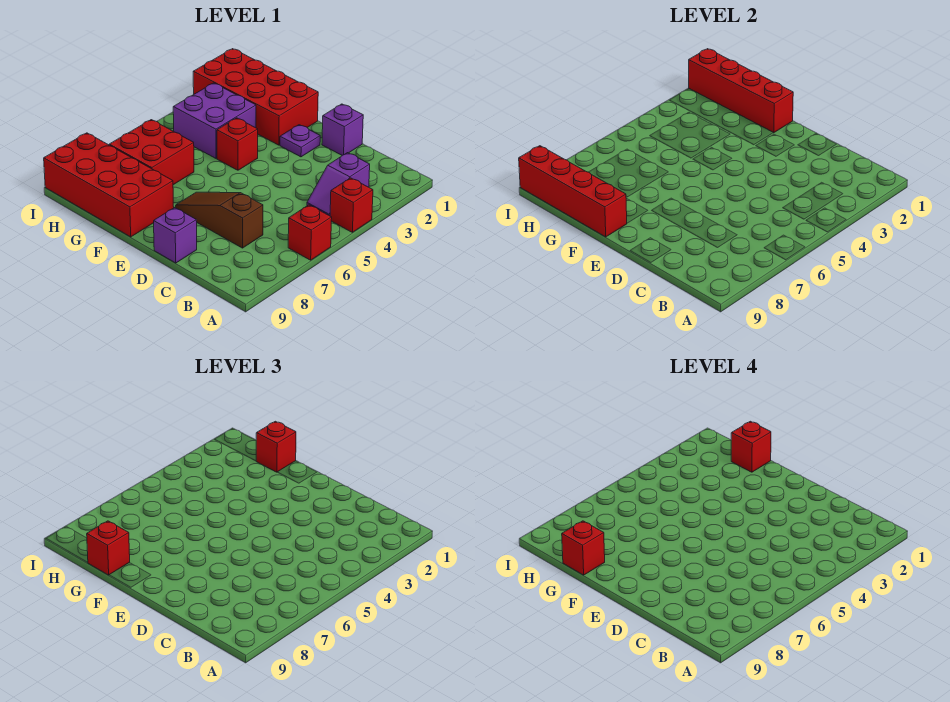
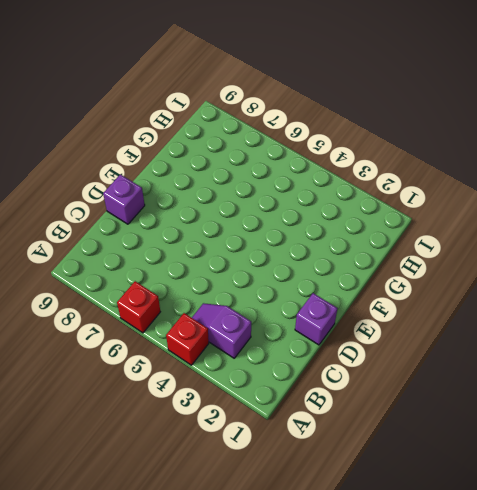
none -> brown 1x3 slope [176,192,263,248]
none -> purple 1x1 plate [280,125,320,157]
none -> red 2x4 brick [193,49,318,145]

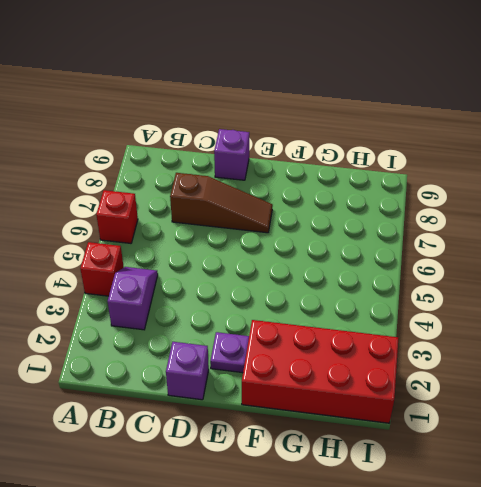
none -> red 1x1 brick [217,118,258,170]
none -> red 2x4 brick [44,133,174,237]
none -> purple 2x2 brick [173,83,256,158]

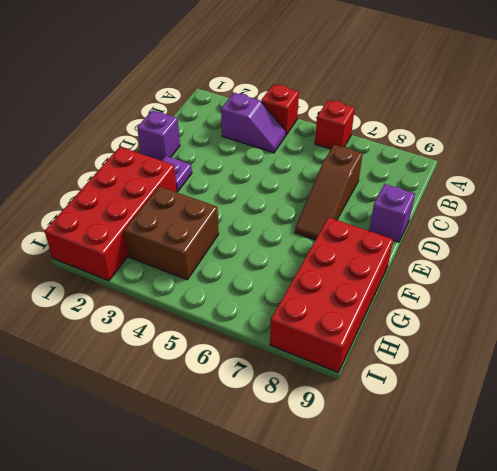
brown 2x2 brick [124,186,219,280] -> purple 2x2 brick [173,83,256,158]
none -> red 1x1 brick [217,118,258,170]
none -> red 2x2 brick [109,120,194,185]
none -> red 1x4 brick [689,49,793,133]

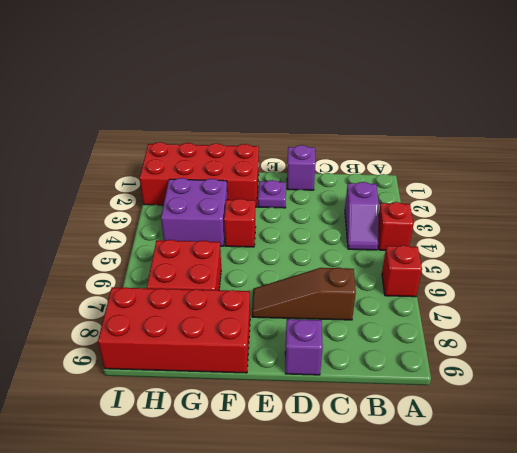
none -> red 1x4 brick [689,49,793,133]
none -> red 1x4 brick [519,146,627,237]
none -> red 1x1 brick [256,421,296,472]

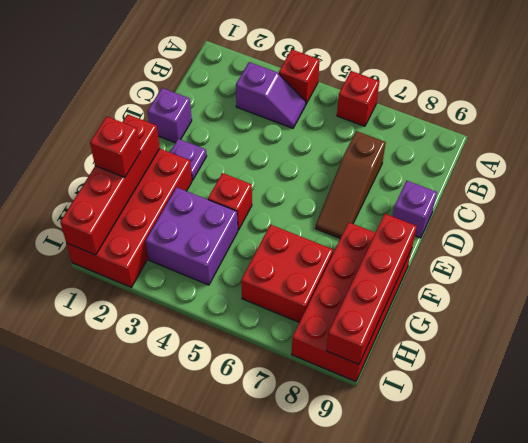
none -> red 1x1 brick [87,521,130,575]
none -> red 1x1 brick [731,421,771,472]
none -> red 1x1 brick [562,521,605,575]

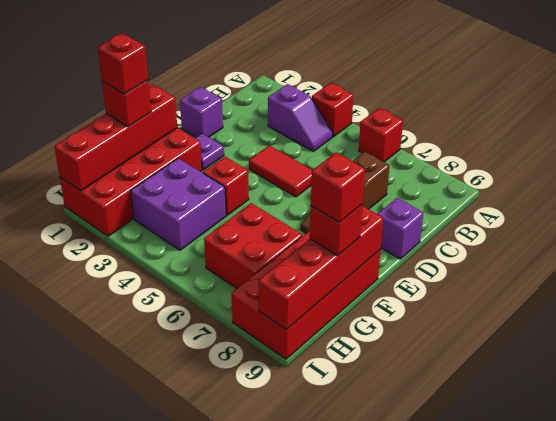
red 1x2 tile [249,145,312,197] -> none

